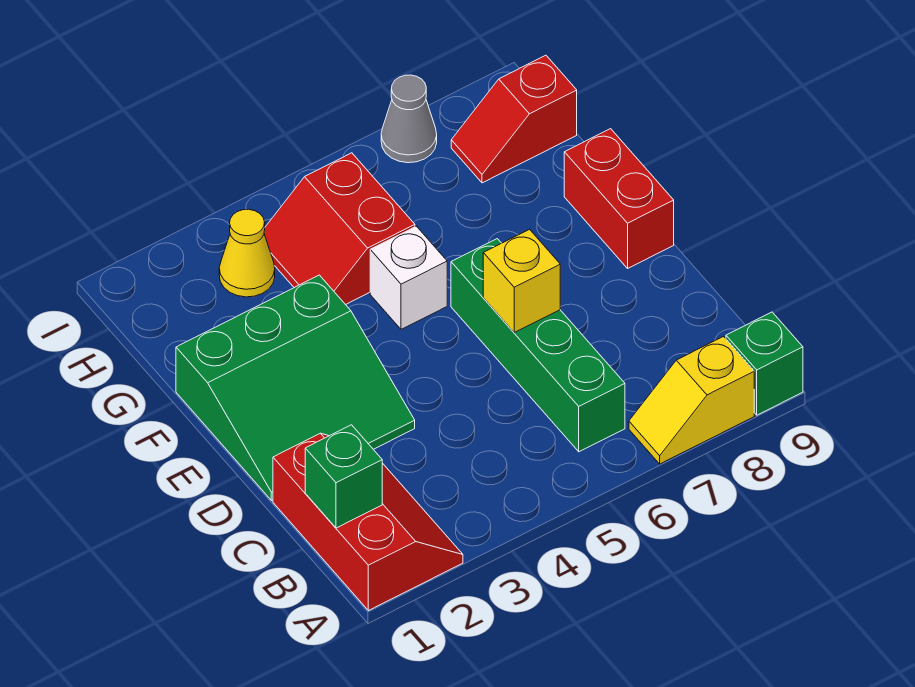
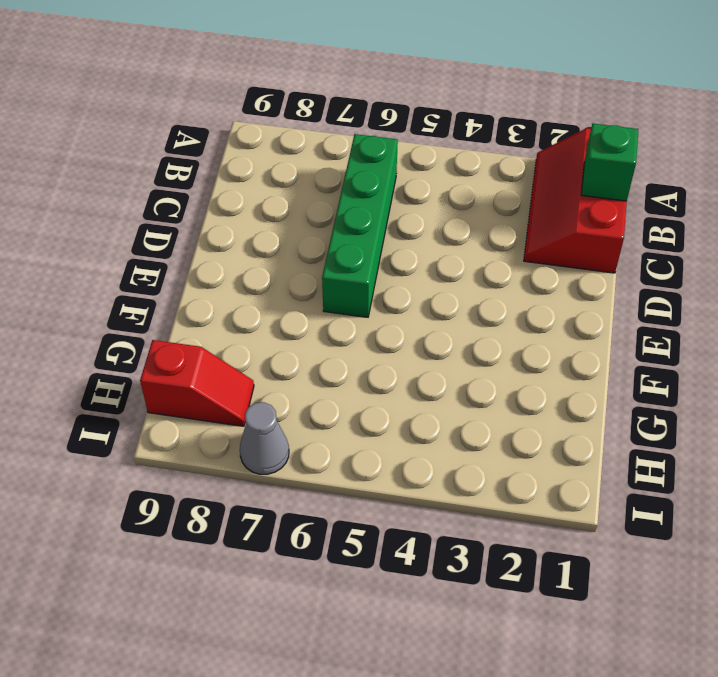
none -> yellow 1x2 slope [629,337,754,464]
none -> green 1x1 brick [726,312,803,415]
none -> green 3x3 slope [176,275,415,501]

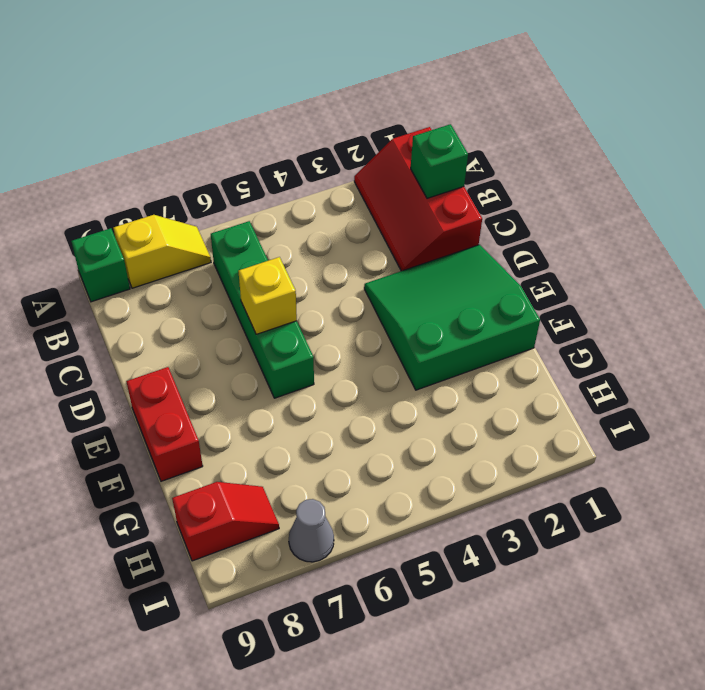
none -> white 1x1 brick [370,226,447,329]
none -> red 2x2 slope [264,153,415,305]
none -> yellow 1x1 cone [219,209,275,297]

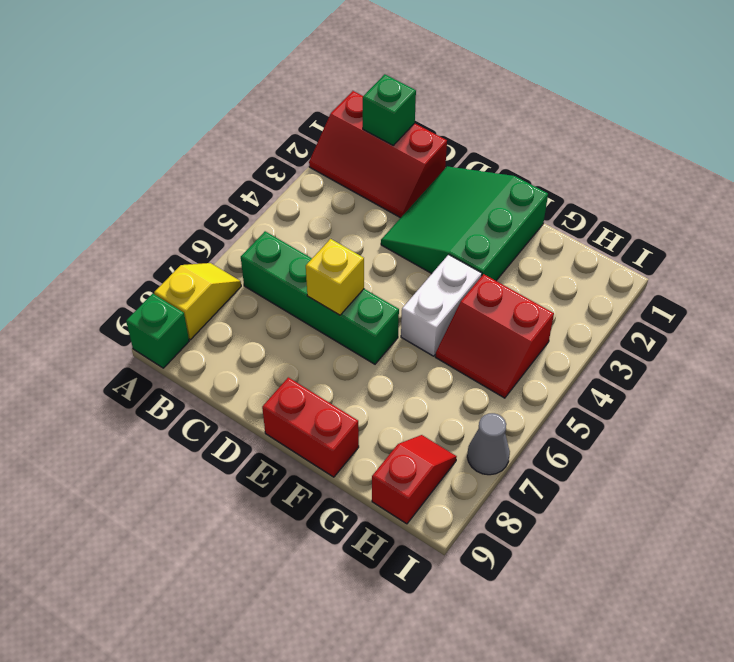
white 1x2 brick [401,255,482,356] -> white 1x1 brick [370,226,447,329]
red 2x2 slope [435,274,554,398] -> red 2x2 slope turned to [264,153,415,305]
none -> yellow 1x1 cone [219,209,275,297]

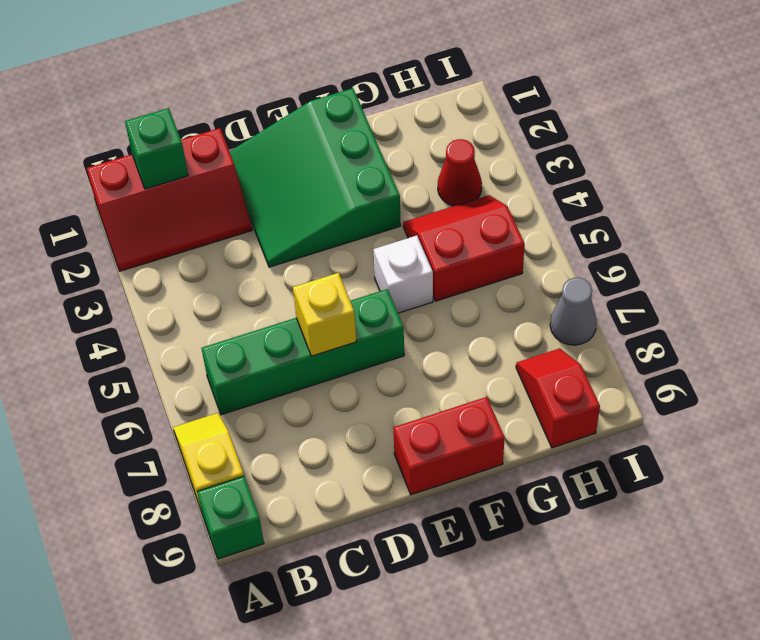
red 1x1 cone [438,139,482,206] -> yellow 1x1 cone [219,209,275,297]

